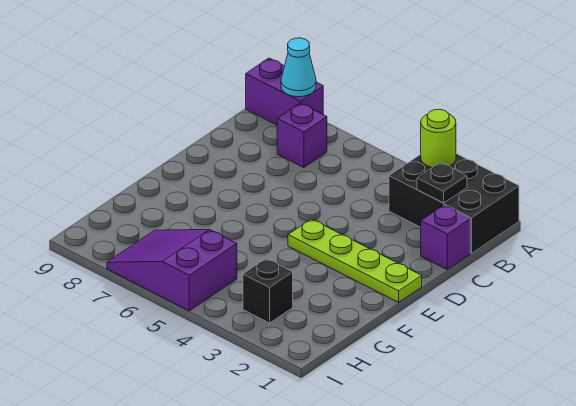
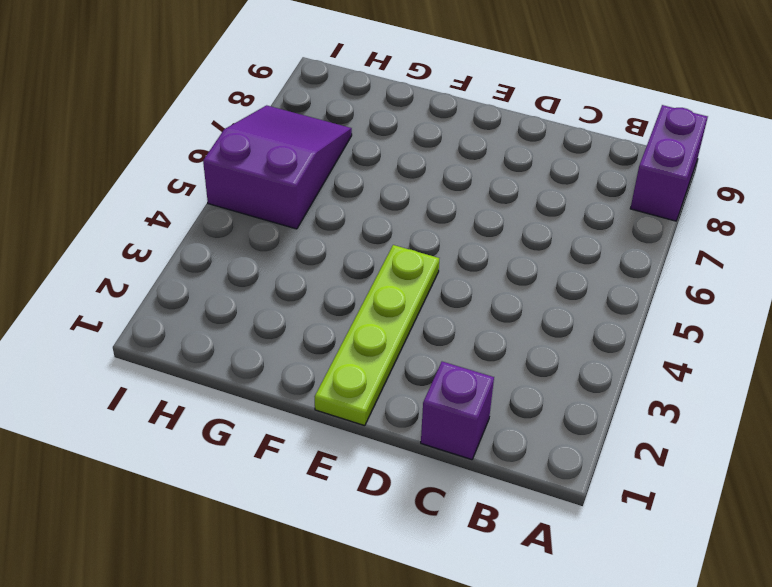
none -> black 2x3 brick [389,154,519,253]
none -> purple 1x1 brick [277,103,327,168]

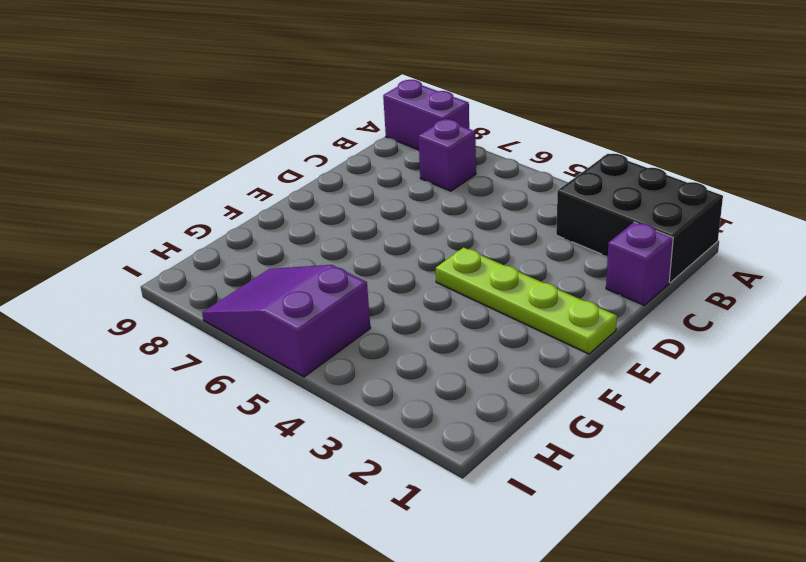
none -> black 1x1 brick [243,259,293,323]
none -> lime 1x1 round brick [421,109,456,168]

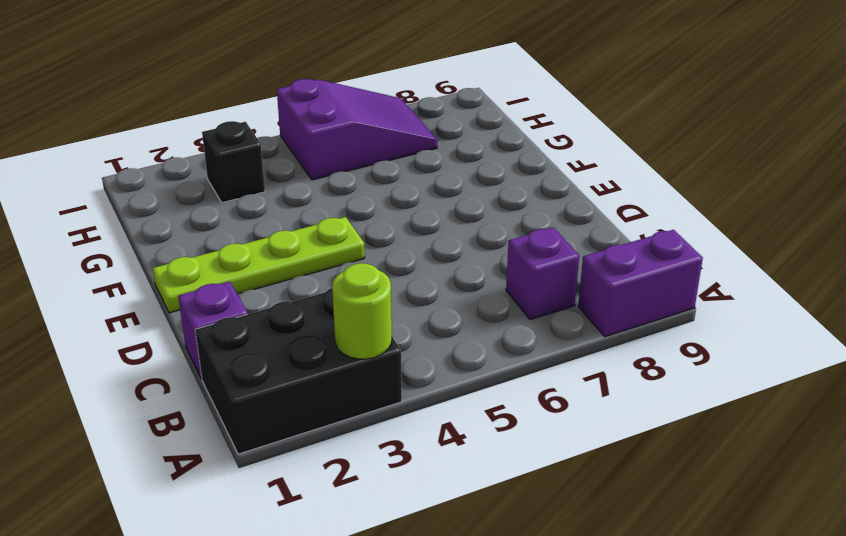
none -> cyan 1x1 cone [281,38,316,97]
none -> black 1x1 plate [417,162,467,203]

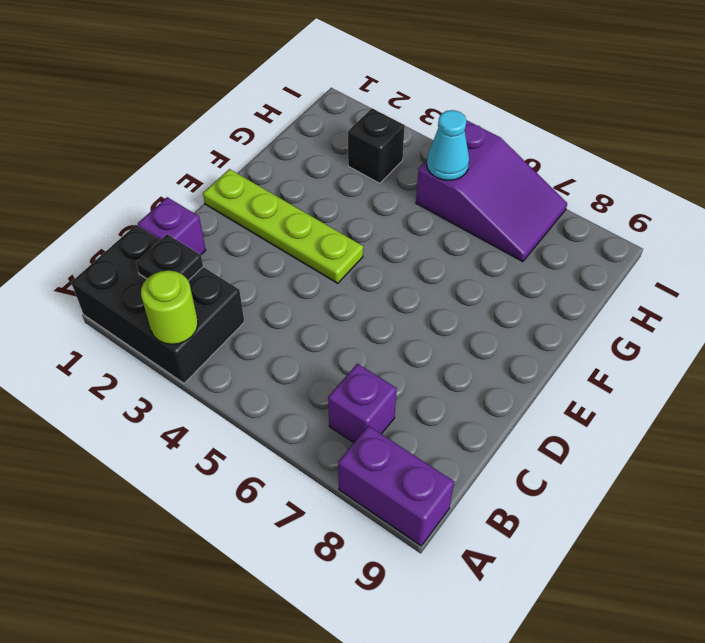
cyan 1x1 cone [427,110,469,180] -> cyan 1x1 cone moved to [281,38,316,97]

